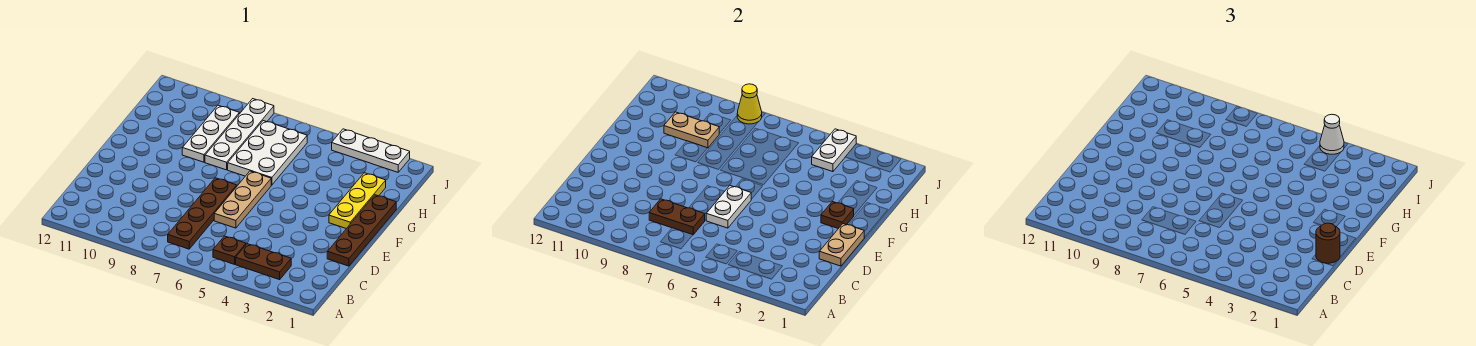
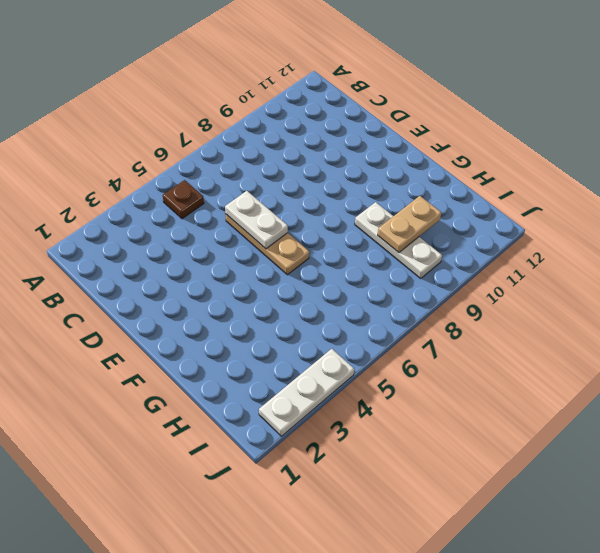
none -> brown 1x2 plate [236,244,291,280]
none -> brown 1x4 plate [168,178,237,249]
none -> brown 1x4 plate [327,195,396,266]

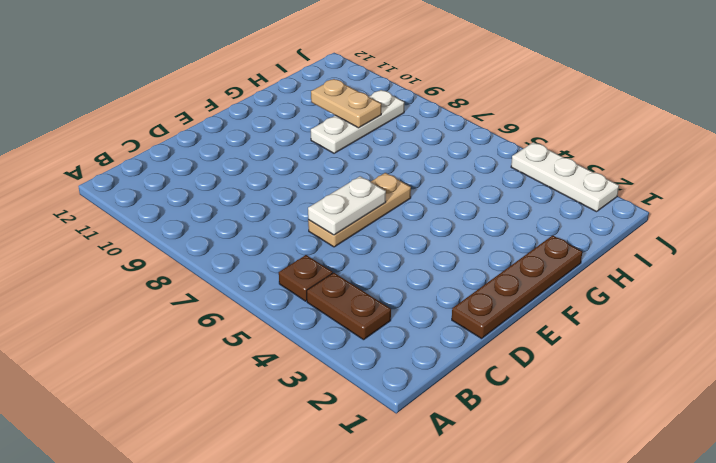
none -> brown 1x4 plate [168,178,237,249]
none -> yellow 1x3 plate [329,173,386,229]
none -> white 2x3 plate [228,121,307,185]

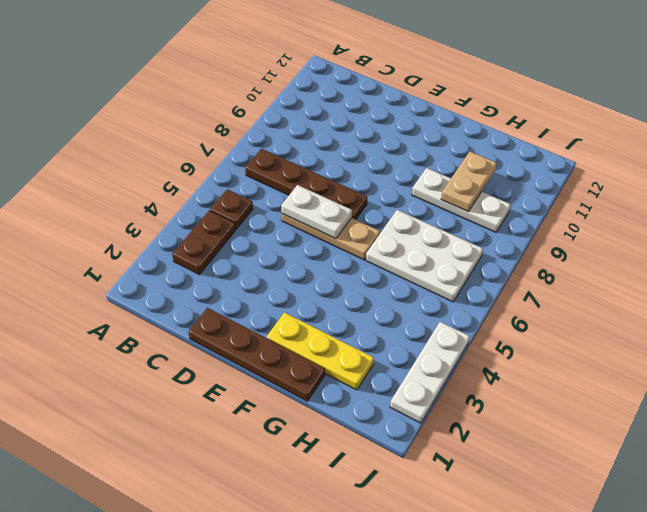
none -> white 1x4 plate [205,99,274,170]
none -> brown 1x2 plate [649,199,705,235]
none -> tan 1x2 plate [819,224,864,266]

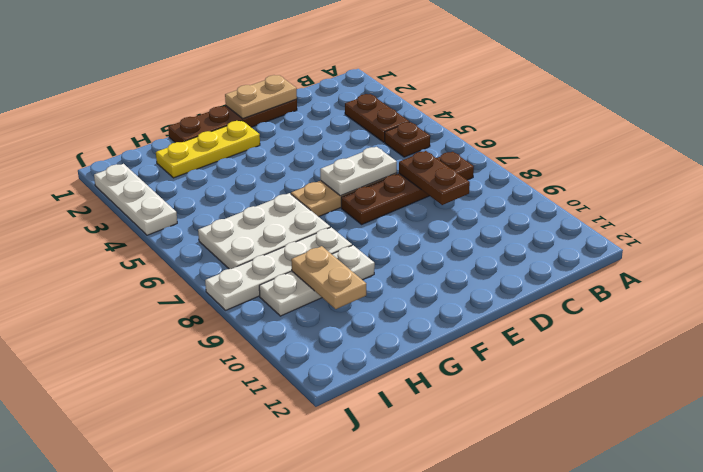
none -> brown 1x1 plate [821,202,854,229]
none -> white 1x2 plate [812,129,856,172]
none -> yellow 1x1 cone [737,84,762,124]

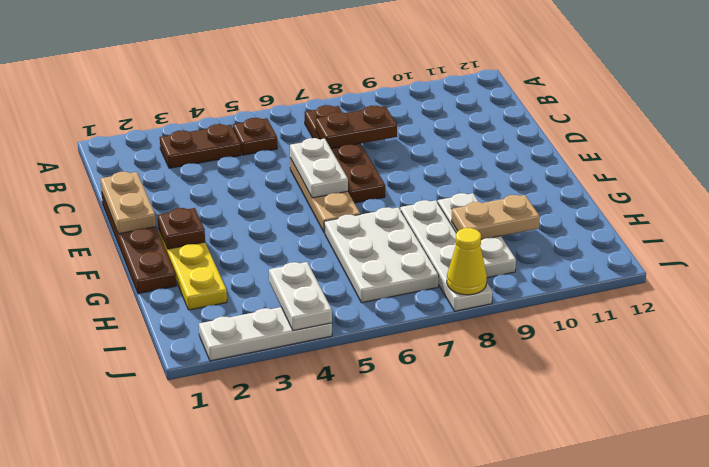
none -> brown 1x1 round brick [1316,223,1340,264]
none -> white 1x1 cone [1320,114,1344,154]

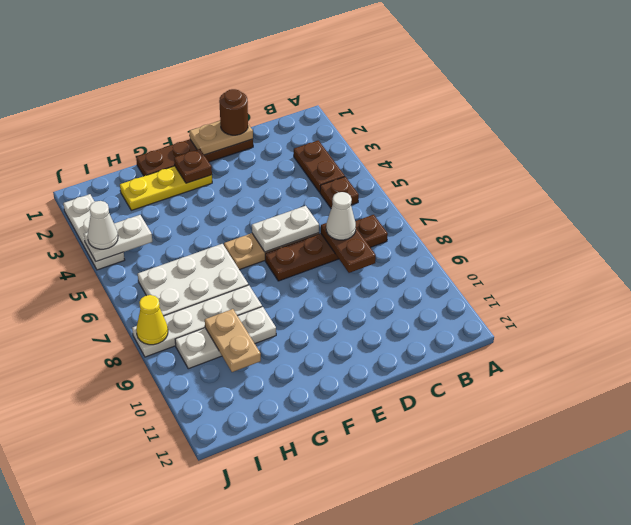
white 1x1 cone [326,192,356,240] -> none

